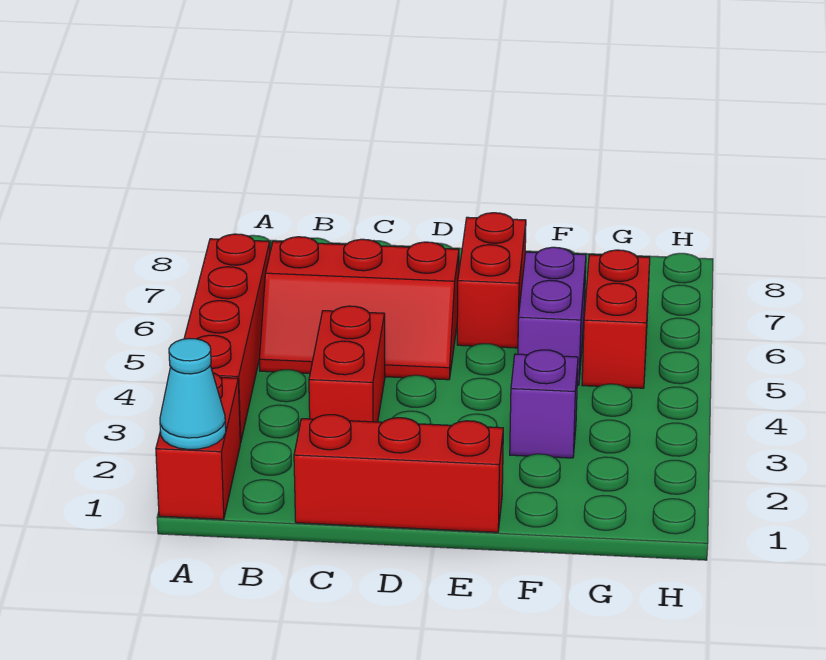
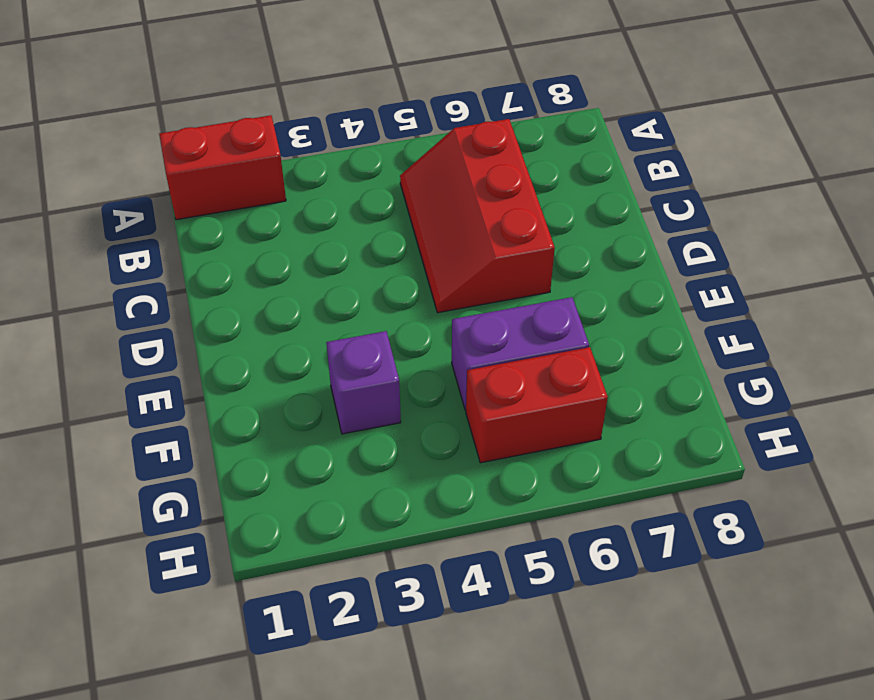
none -> red 1x4 brick [184,234,270,443]
none -> red 1x3 brick [294,415,503,532]

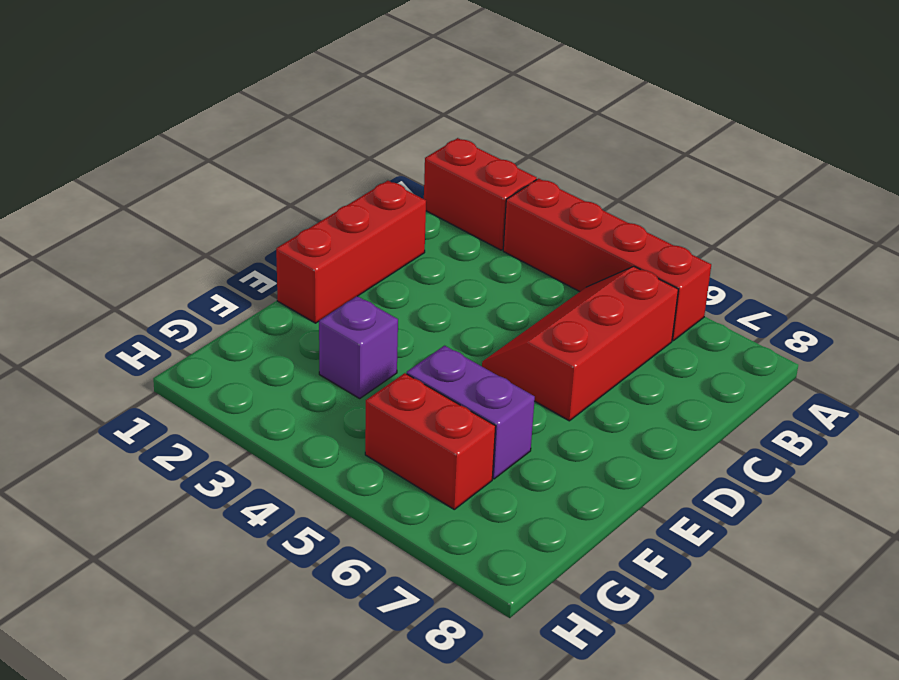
none -> red 1x2 brick [309,306,385,422]
none -> red 1x2 brick [457,213,526,348]

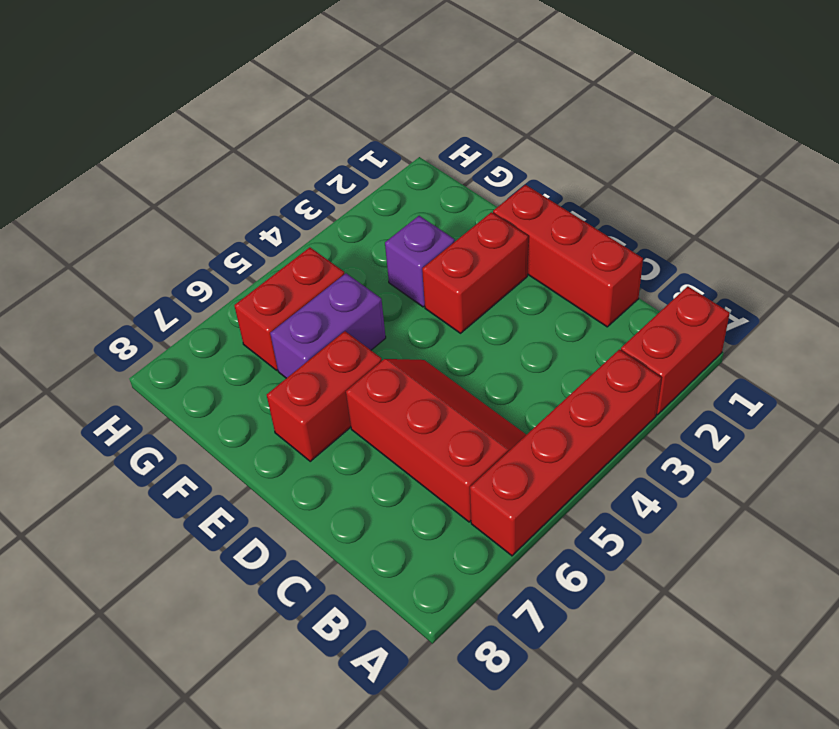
red 1x2 brick [422,212,528,333] -> red 1x2 brick moved to [309,306,385,422]
none -> cyan 1x1 cone [160,338,226,450]

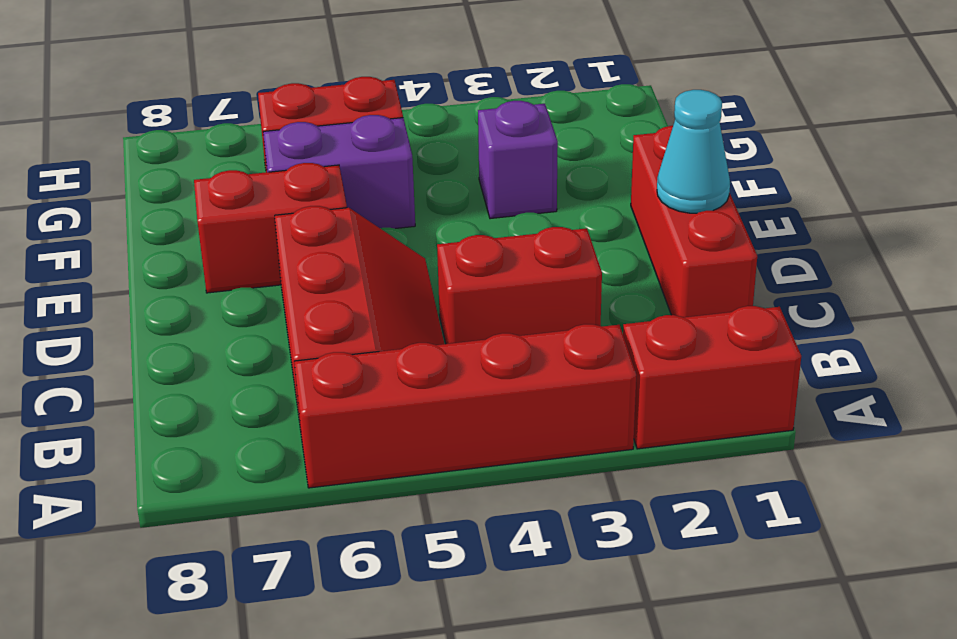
cyan 1x1 cone [657,90,730,213] -> cyan 1x1 cone moved to [160,338,226,450]

